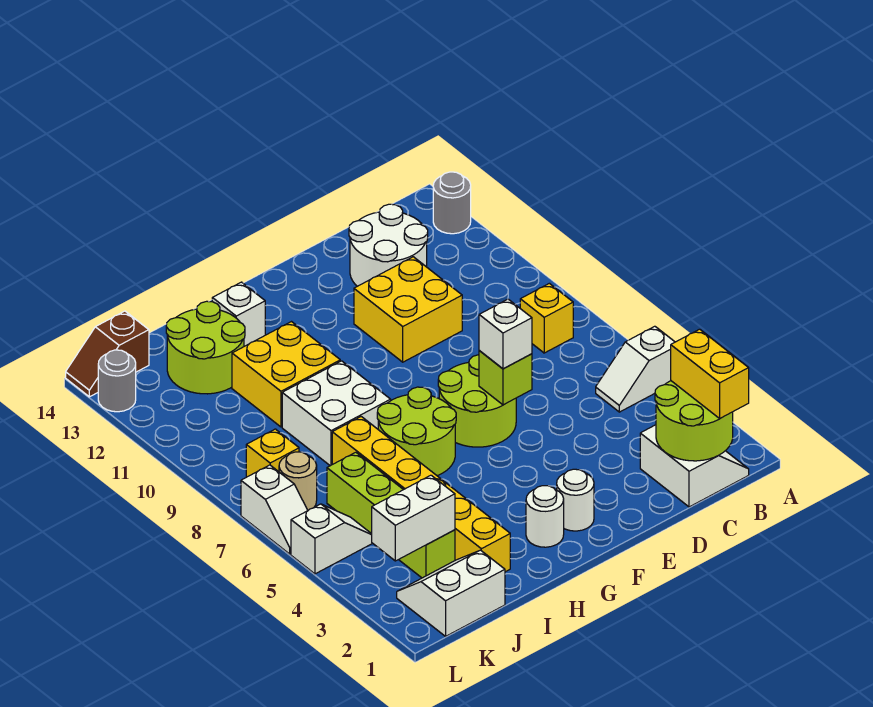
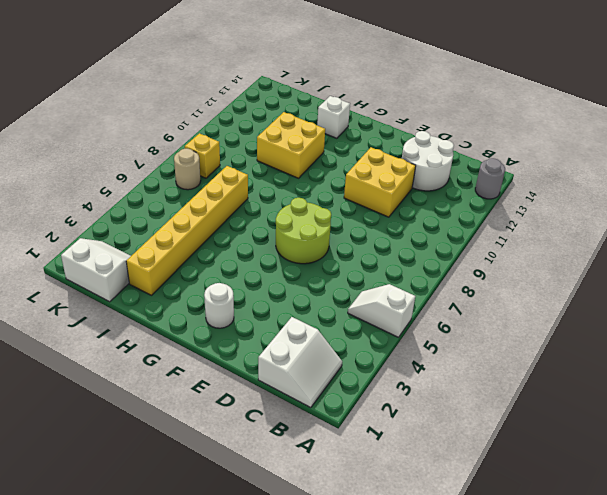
none -> yellow 1x1 brick [520,283,573,353]
none -> white 1x1 round brick [526,486,564,547]
none -> lime 2x2 round brick [377,387,456,476]

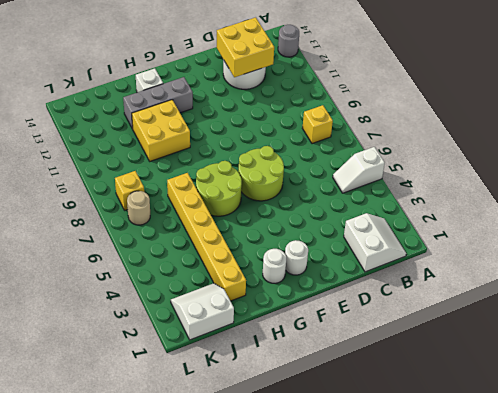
yellow 2x2 brick [217,17,274,77] -> yellow 2x2 brick moved to [354,257,462,362]
grey 1x3 brick [123,77,193,129] -> lime 2x2 round brick [166,301,245,394]
none -> white 2x2 brick [282,361,391,466]
none -> lime 1x4 brick [327,452,455,578]
none -> white 1x2 slope [291,504,372,574]

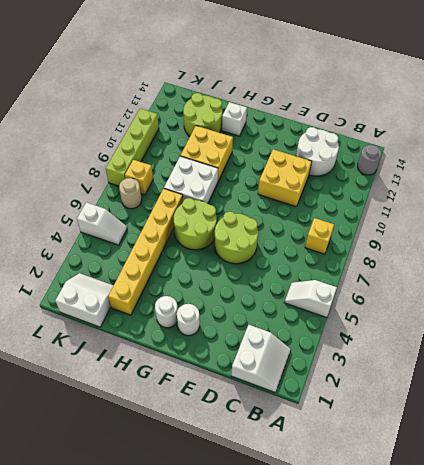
lime 1x4 brick [106,109,159,186] -> lime 1x4 brick moved to [327,452,455,578]
none -> brown 1x2 slope [66,311,149,397]
none -> white 1x2 slope [241,465,308,554]
none -> grey 1x1 round brick [98,350,136,412]

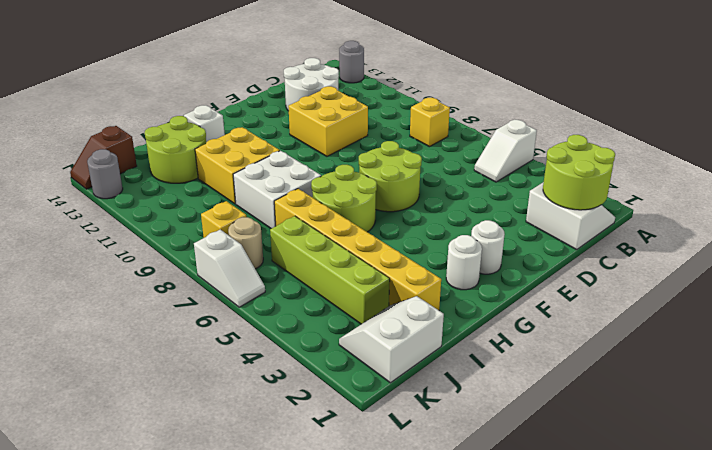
none -> white 1x2 slope [291,504,372,574]
none -> lime 1x1 brick [479,351,532,405]
none -> white 1x2 brick [372,475,455,561]

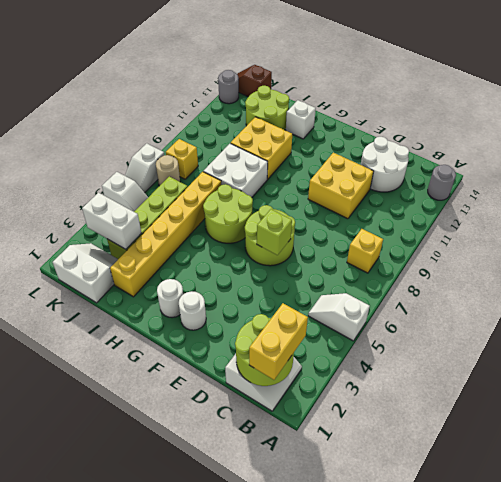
none -> white 1x1 brick [479,299,532,369]

